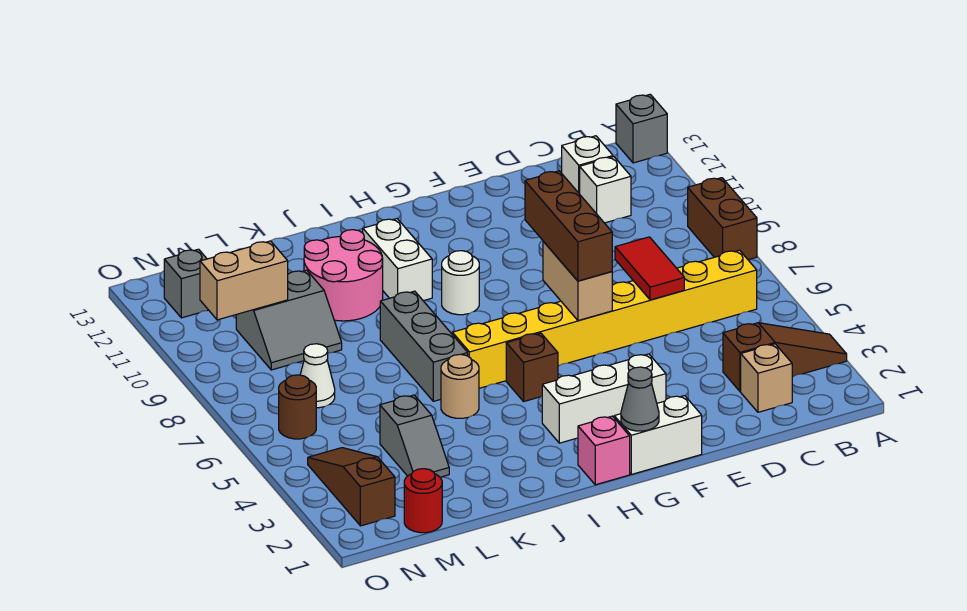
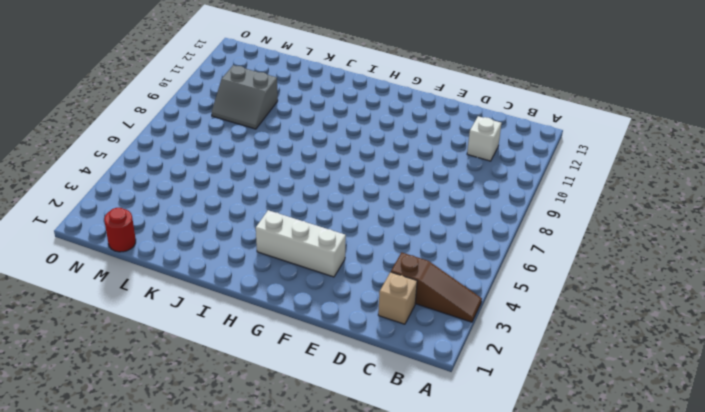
none -> brown 1x2 brick [688,178,757,260]
none -> grey 1x1 brick [616,94,667,163]
none -> yellow 1x8 brick [452,250,757,388]

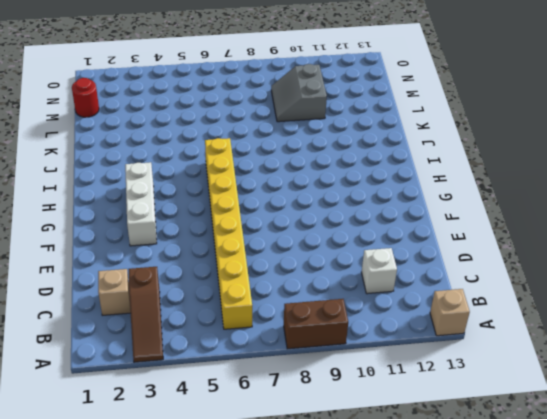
tan 1x1 brick [430,289,470,336] -> grey 1x1 brick [616,94,667,163]
none -> white 1x1 brick [562,136,613,194]
none -> white 1x2 brick [614,396,702,474]
none -> pink 1x1 brick [578,416,630,485]

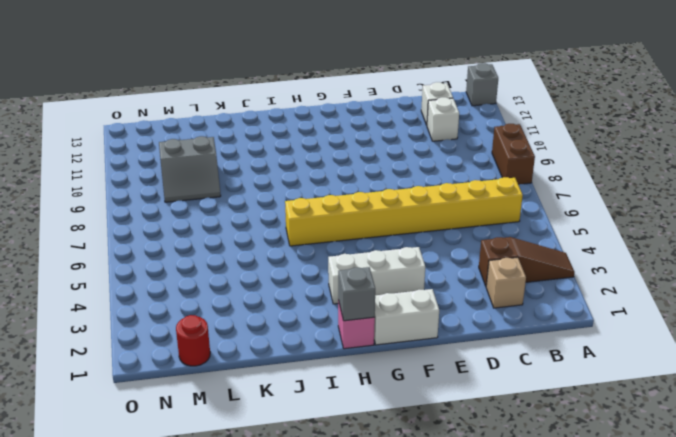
grey 1x1 brick [338,267,375,321] -> grey 1x1 brick moved to [164,249,208,318]
none -> brown 1x1 brick [506,333,558,401]
none -> white 1x1 round brick [442,251,479,315]
none -> white 1x2 brick [363,219,432,301]

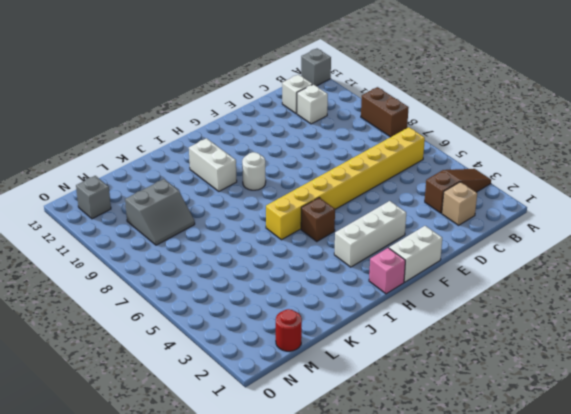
none -> tan 1x1 round brick [441,354,479,418]
none -> grey 1x3 brick [380,291,468,401]
none -> pink 2x2 round brick [304,230,383,321]

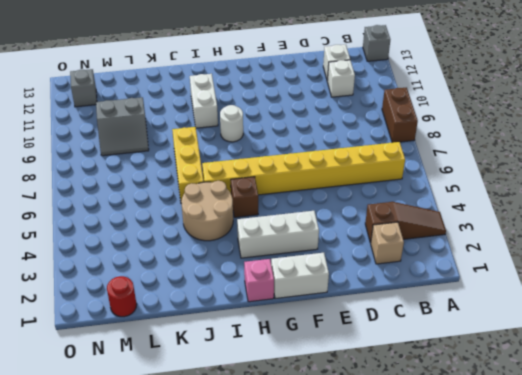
tan 2x2 round brick [181,181,233,241] -> tan 1x1 round brick [441,354,479,418]
yellow 1x3 brick [172,127,204,203] -> grey 1x3 brick [380,291,468,401]
none -> pink 2x2 round brick [304,230,383,321]
none -> grey 1x2 slope [380,395,449,477]
none -> white 1x1 cone [300,344,335,408]

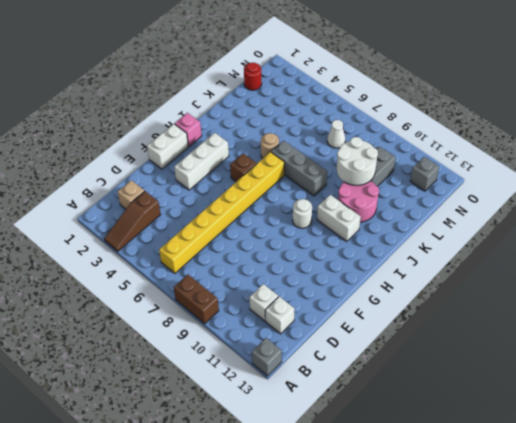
white 2x2 round brick [337,137,378,185] -> none
none -> grey 1x2 slope [380,395,449,477]
none -> brown 1x3 slope [308,448,395,526]
none -> brown 1x1 round brick [279,375,316,439]

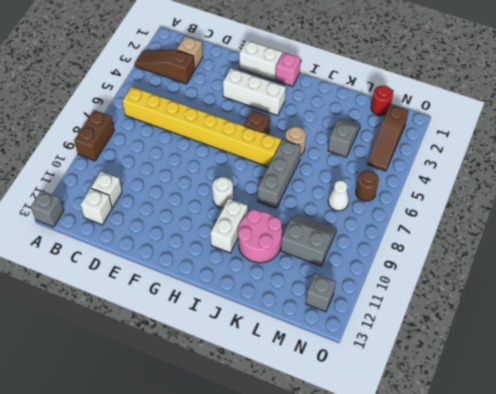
none -> red 1x2 tile [615,237,684,300]
none -> tan 1x2 brick [543,241,612,321]
none -> grey 1x1 cone [621,367,659,431]

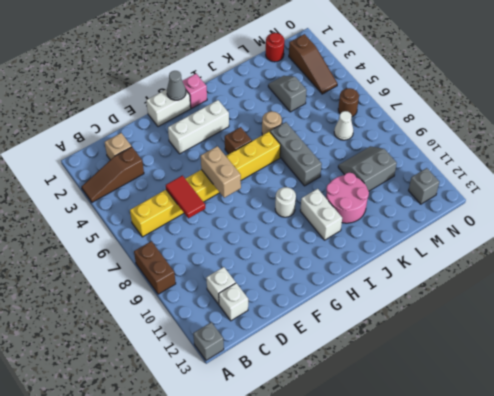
none -> tan 1x2 brick [200,241,288,320]
none -> brown 1x3 brick [525,171,612,281]

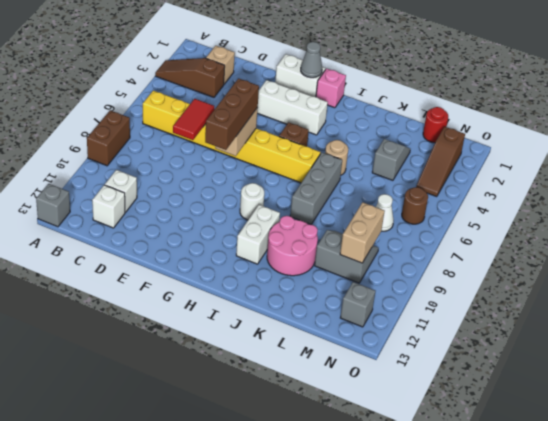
tan 1x2 brick [340,202,385,263] -> tan 1x2 brick turned to [200,241,288,320]

